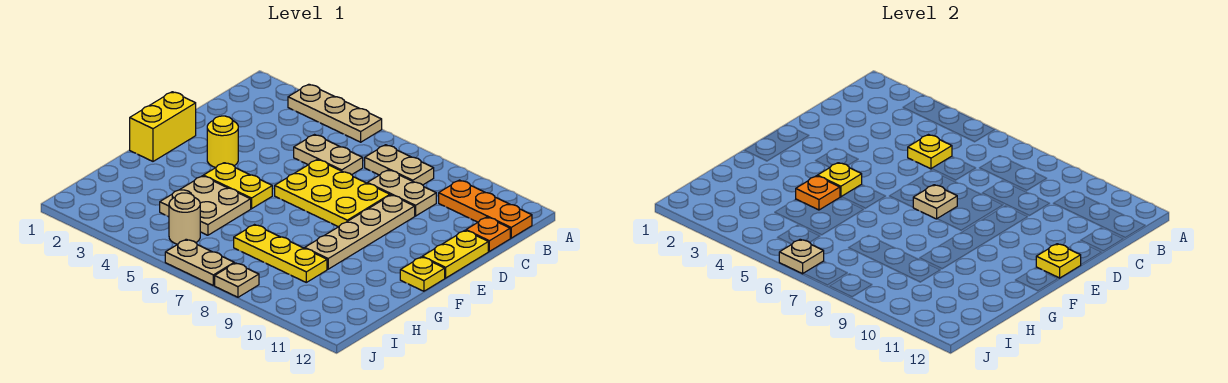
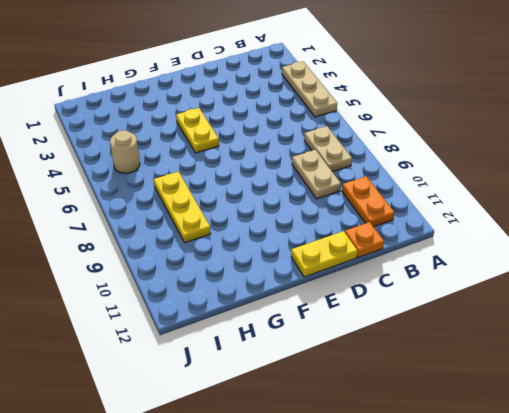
orange 1x2 plate [342,176,394,227] -> orange 1x3 plate [439,180,532,238]
none -> tan 1x2 plate [294,135,363,175]
none -> yellow 2x3 plate [275,160,390,227]
none -> tan 1x4 plate [305,195,415,269]

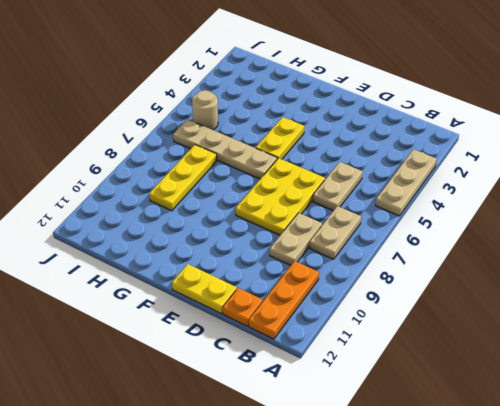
tan 1x4 plate [173,119,277,179] -> tan 1x4 plate moved to [305,195,415,269]
none -> yellow 1x2 brick [130,92,196,161]
none -> yellow 1x1 round brick [207,116,238,168]
none -> yellow 1x1 plate [400,257,445,291]

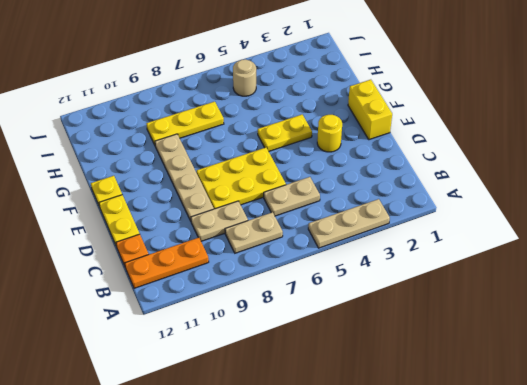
none -> tan 2x2 plate [160,176,251,235]
none -> tan 1x2 plate [165,239,234,285]
none -> tan 1x1 plate [215,263,259,297]

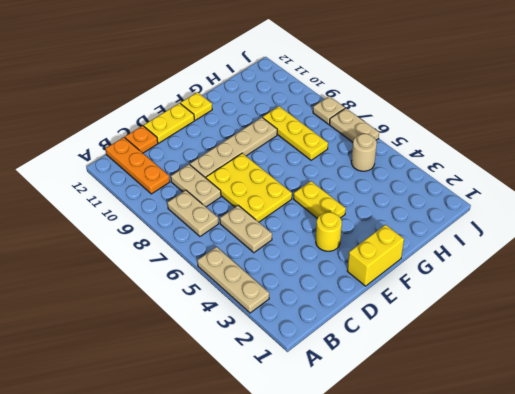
none -> tan 2x2 plate [160,176,251,235]
none -> yellow 1x1 plate [908,135,952,169]
none -> tan 1x1 plate [913,185,957,219]

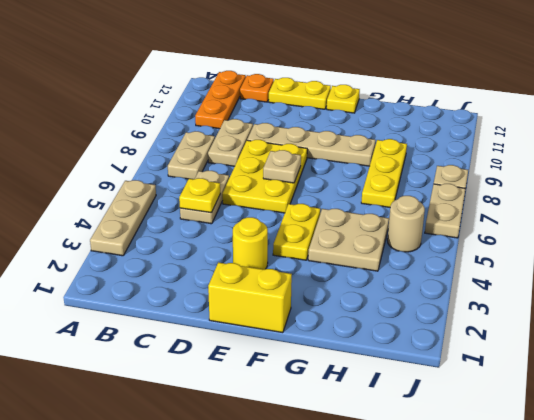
none -> yellow 1x1 plate [1036,244,1081,278]
none -> yellow 1x1 plate [817,163,862,197]
none -> orange 1x1 plate [796,176,840,210]

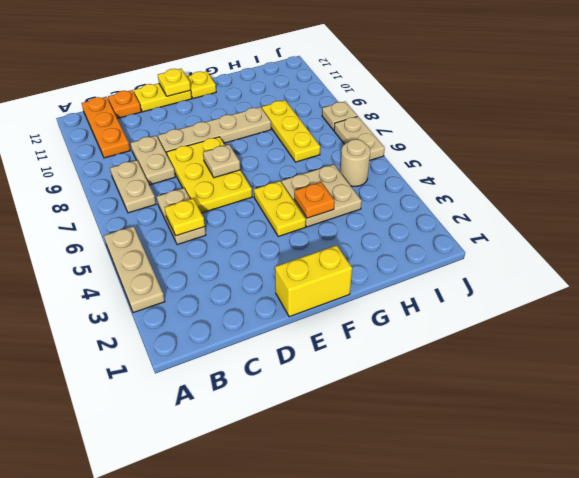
none -> yellow 1x1 round brick [207,116,238,168]
none -> yellow 1x1 plate [817,163,862,197]
none -> tan 1x1 plate [779,239,824,274]

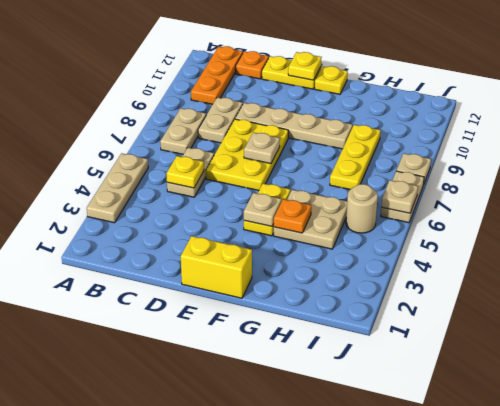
tan 1x1 plate [244,193,281,226] -> yellow 1x1 plate [817,163,862,197]
none -> yellow 1x1 round brick [207,116,238,168]

